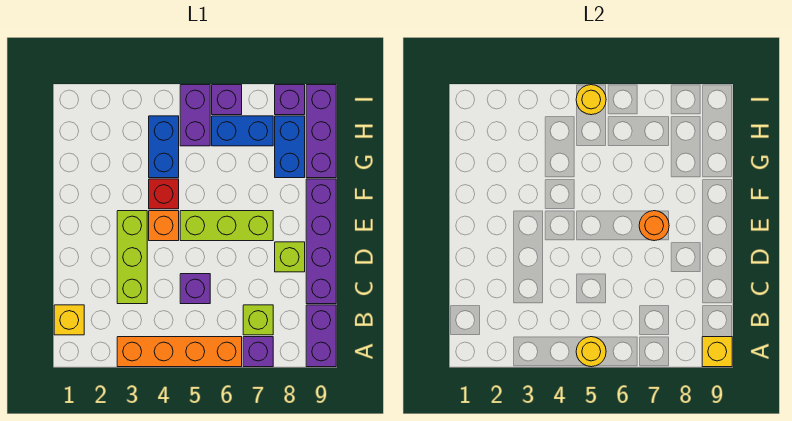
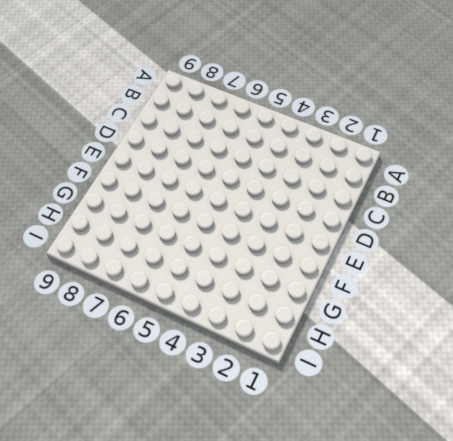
none -> orange 1x4 brick [117,337,242,367]
none -> purple 1x1 brick [243,337,273,367]
none -> purple 1x2 brick [306,305,336,367]

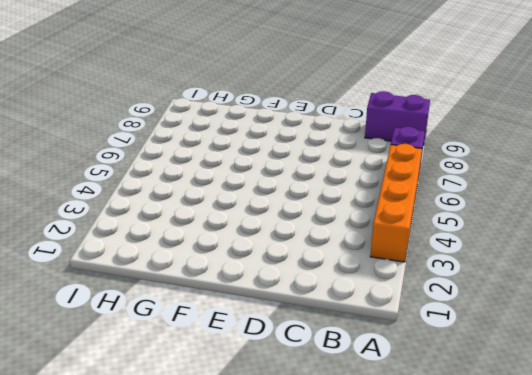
none -> yellow 1x1 brick [54,305,84,335]
none -> lime 1x1 brick [243,305,273,335]
none -> lime 1x3 brick [117,211,147,304]

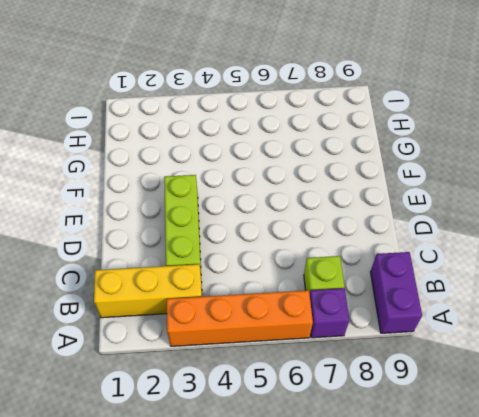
yellow 1x3 brick [94,264,202,318] -> yellow 1x1 brick [54,305,84,335]
none -> purple 1x1 brick [180,274,210,304]
none -> purple 1x4 brick [306,179,336,304]
none -> lime 1x1 brick [275,242,305,272]

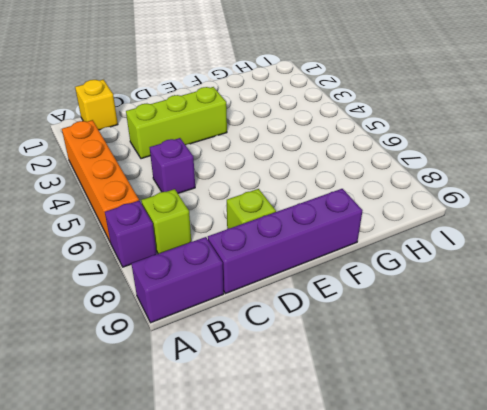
none -> orange 1x1 brick [149,211,179,241]
none -> lime 1x3 brick [180,211,273,241]
none -> red 1x1 brick [149,179,179,209]

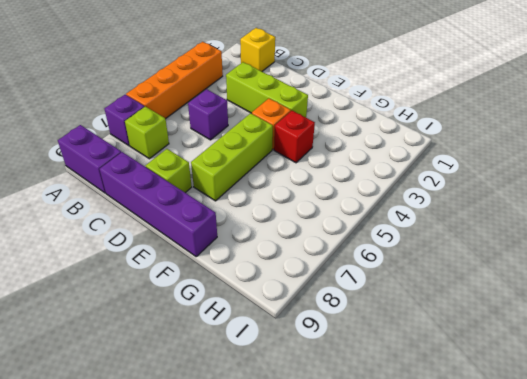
none -> blue 1x2 brick [149,116,179,178]
none -> blue 1x2 brick [275,116,305,178]
none -> purple 1x3 brick [306,85,336,178]

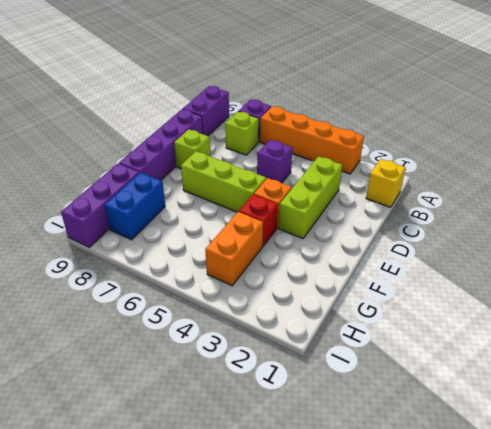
orange 1x2 brick [205,212,263,286] -> blue 1x2 brick [149,116,179,178]
none -> purple 1x2 brick [180,85,210,146]
none -> blue 1x2 brick [212,116,273,146]
none -> purple 1x1 brick [212,85,242,115]

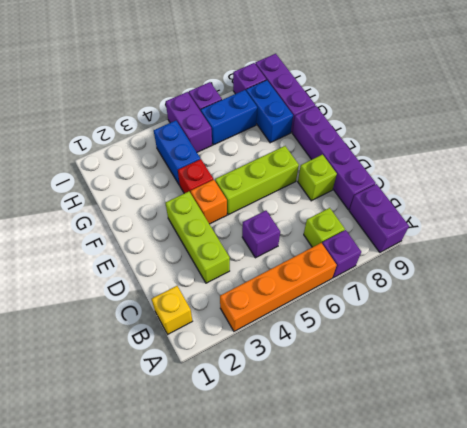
none -> yellow 1x1 round brick [576,337,606,367]
none -> yellow 1x1 brick [702,337,732,367]
none -> orange 1x1 round brick [639,211,669,241]

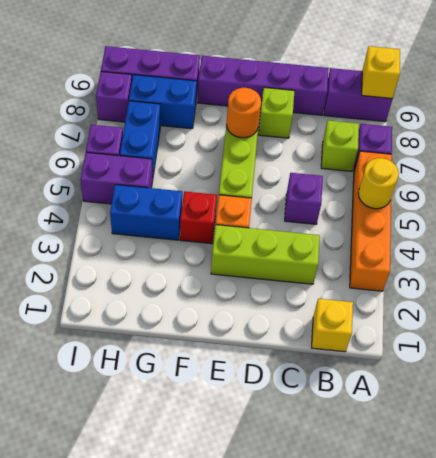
none -> yellow 1x1 round brick [576,85,606,115]

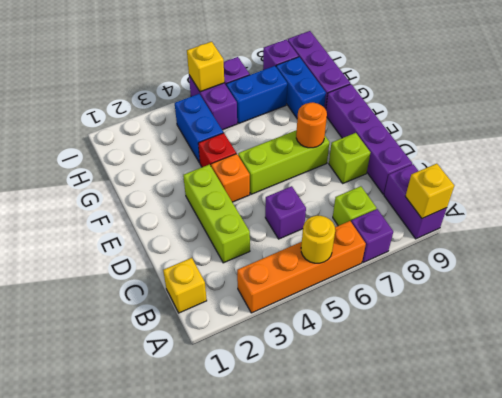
yellow 1x1 brick [187,42,224,92] -> yellow 1x1 round brick [576,85,606,115]

